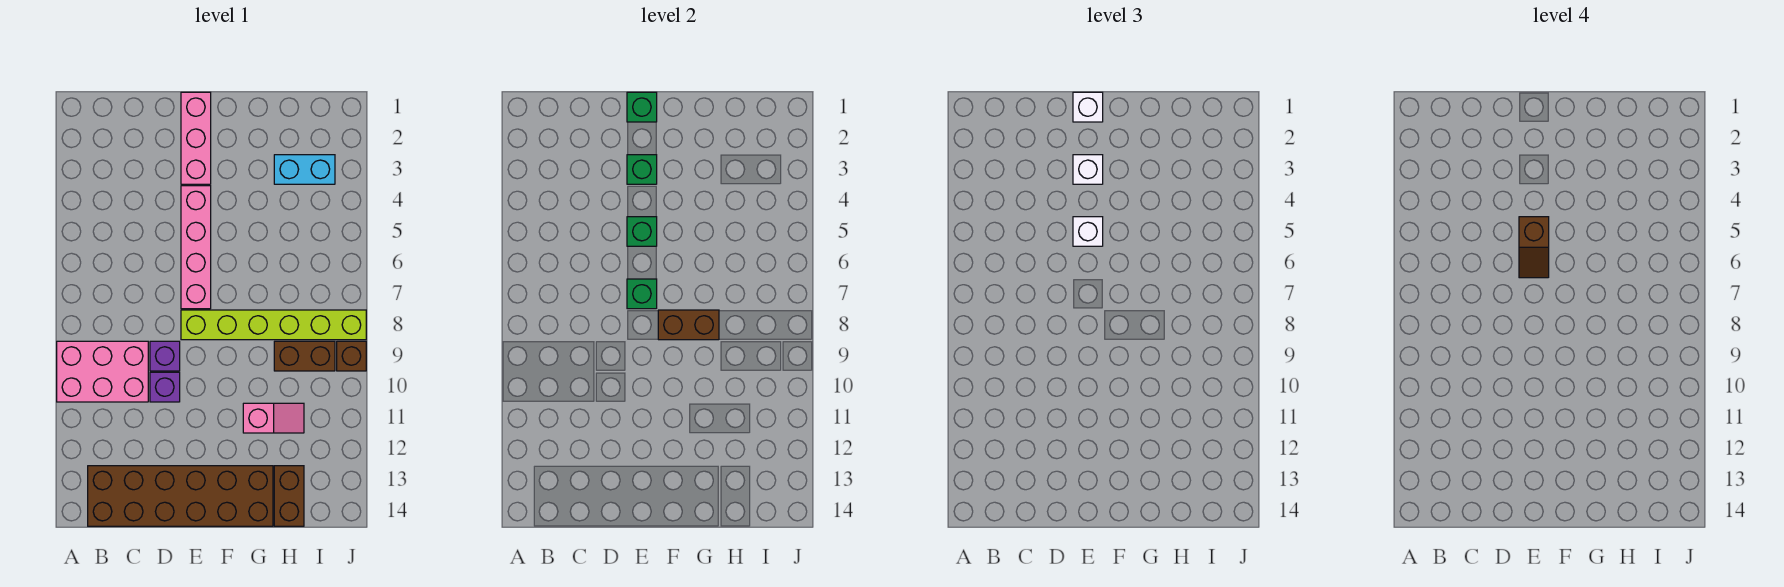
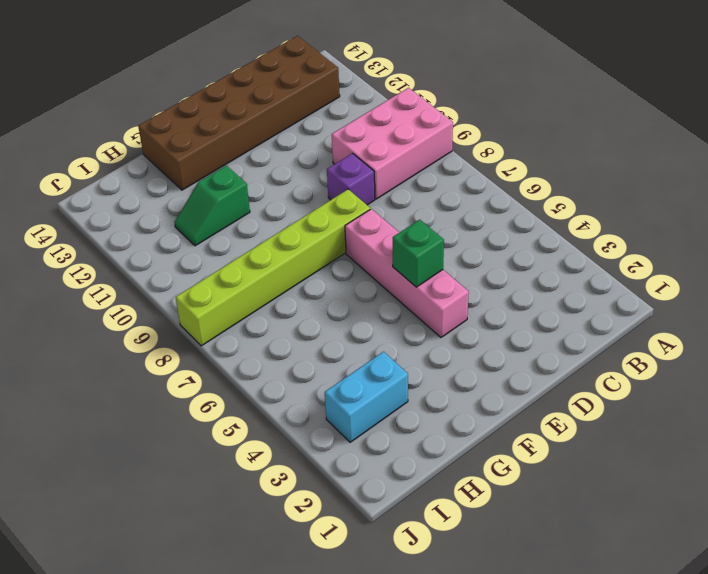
green 1x2 slope [174,166,250,246] -> pink 1x2 slope [243,403,304,433]
none -> purple 1x1 brick [150,372,180,402]
none -> pink 1x3 brick [181,92,211,184]
none -> brown 1x2 brick [274,341,335,371]

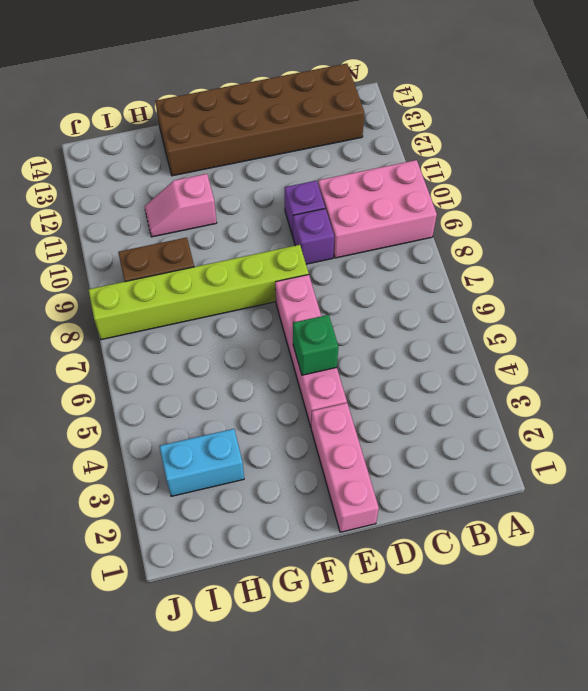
none -> brown 1x2 brick [274,466,304,526]
none -> brown 1x1 brick [337,341,366,371]
none -> green 1x1 brick [627,92,657,122]

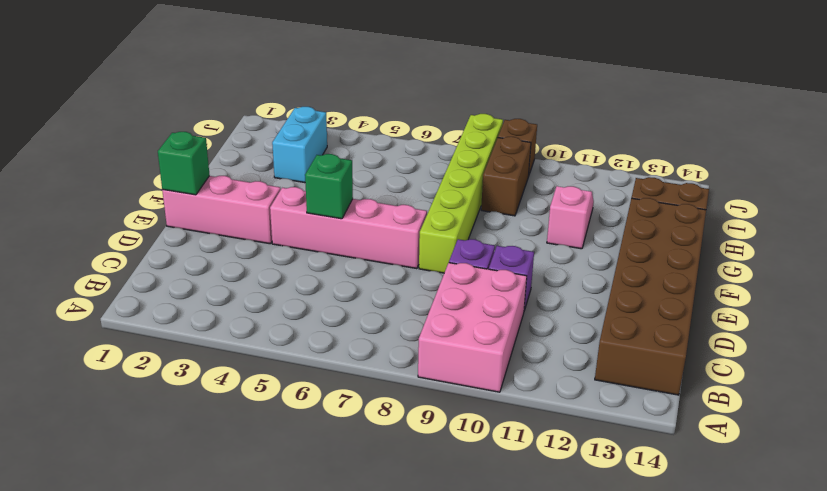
none -> green 1x1 brick [627,155,657,184]
none -> green 1x1 brick [627,279,657,309]
none -> brown 1x2 brick [658,310,719,340]

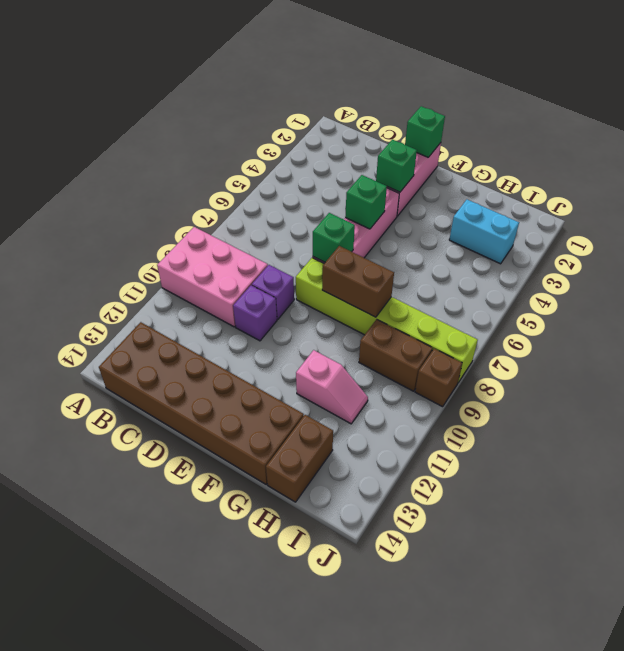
none -> white 1x1 brick [1073,92,1103,122]
none -> white 1x1 brick [1073,155,1103,184]
none -> white 1x1 brick [1073,217,1103,246]

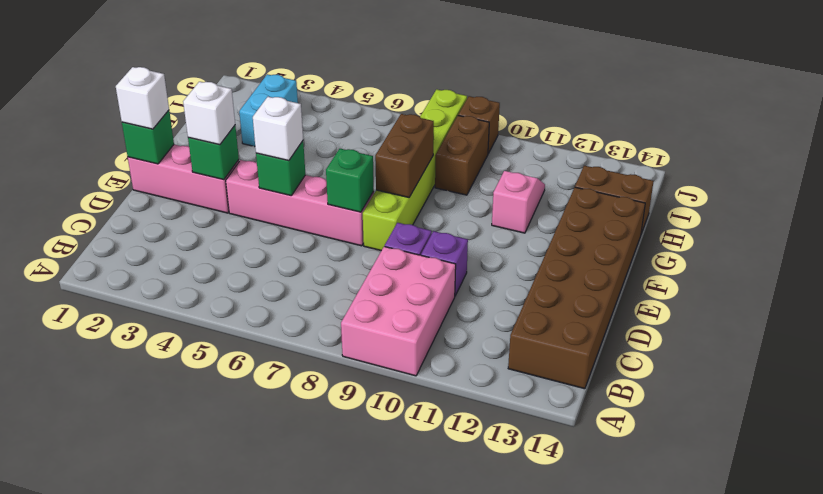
none -> brown 1x2 slope [1519,217,1549,278]

